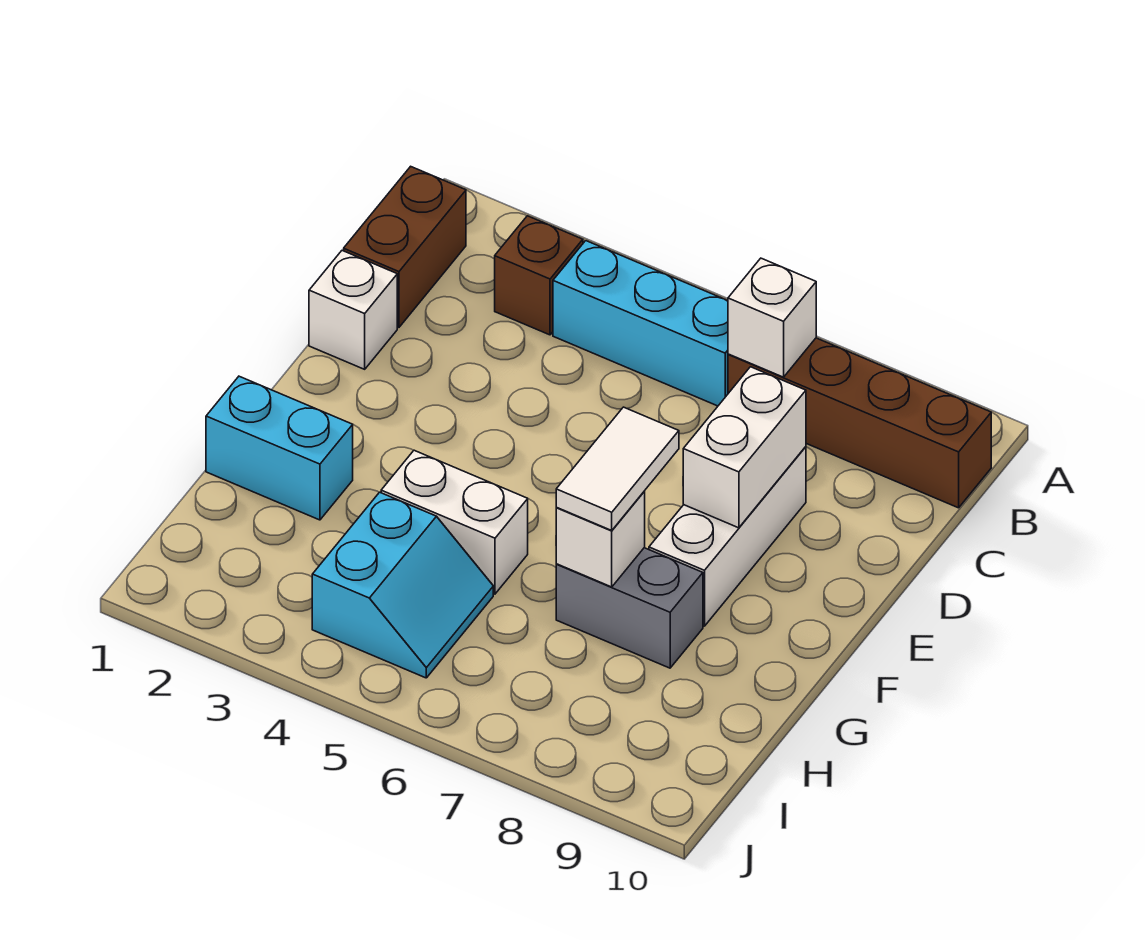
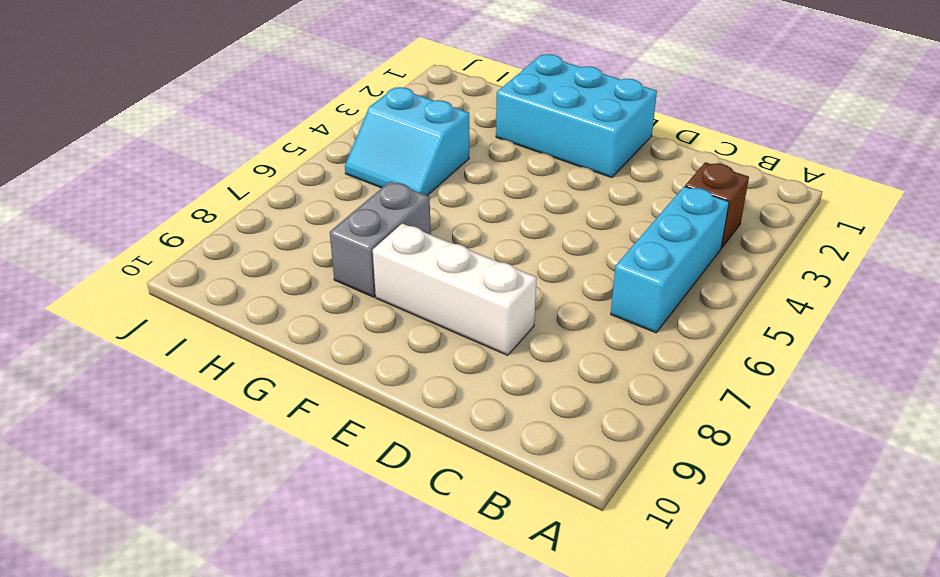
cyan 2x3 brick [496,54,657,178] -> cyan 1x2 brick [206,376,353,520]
none -> brown 1x2 brick [344,166,466,327]
none -> brown 1x4 brick [728,338,991,508]
none -> white 1x1 brick [309,251,397,369]

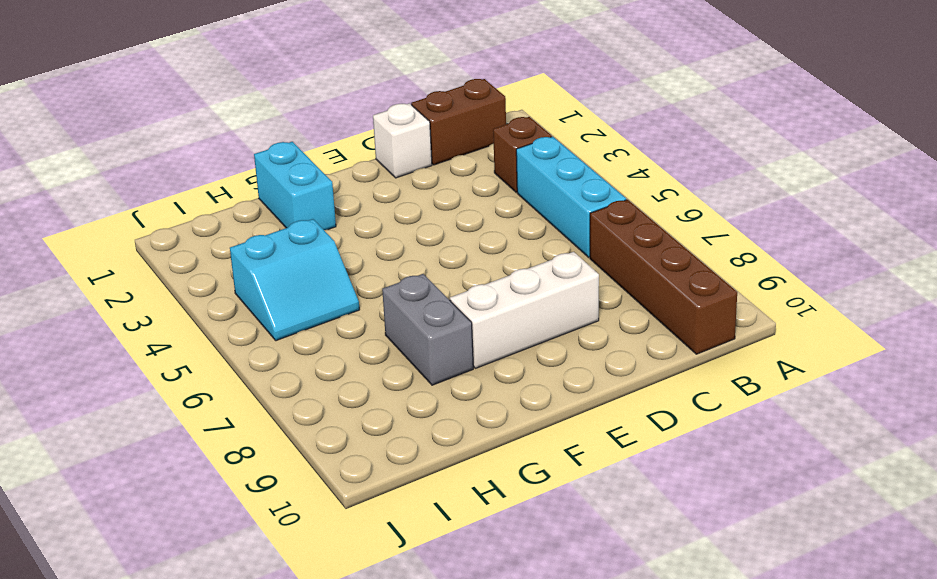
none -> white 1x2 brick [381,450,528,594]
none -> white 1x1 brick [728,258,816,377]
none -> white 1x2 brick [683,367,806,528]

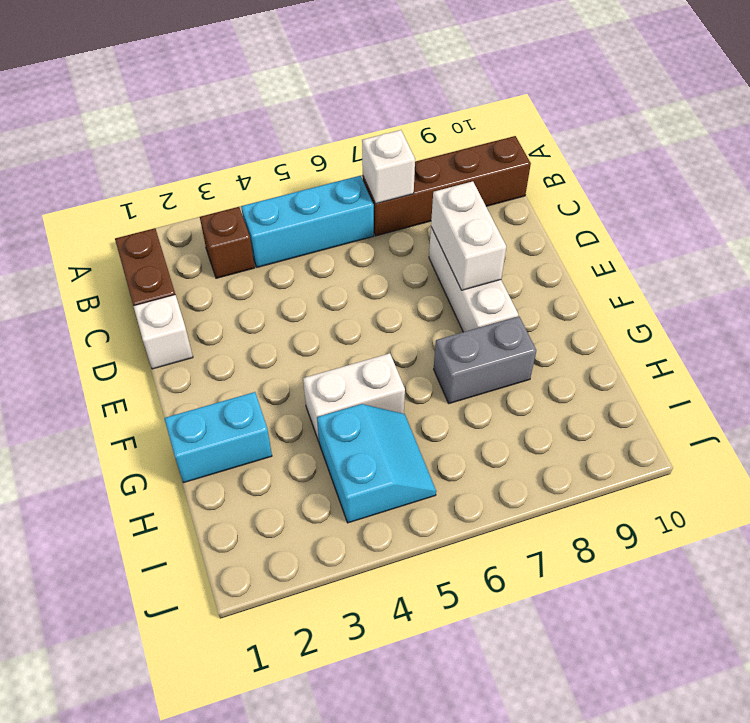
none -> white 1x1 brick [556,492,645,587]
none -> white 1x2 tile [556,407,679,530]

